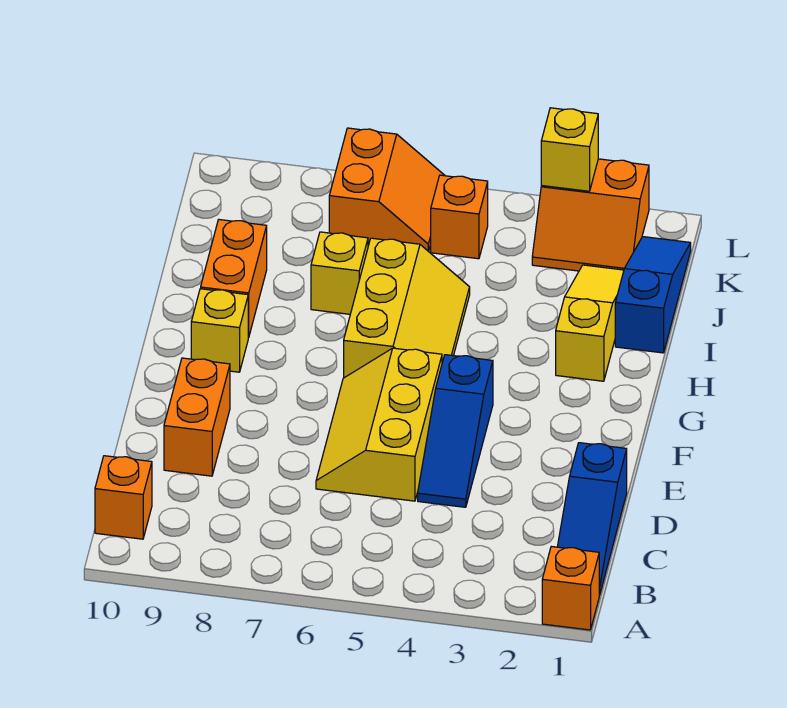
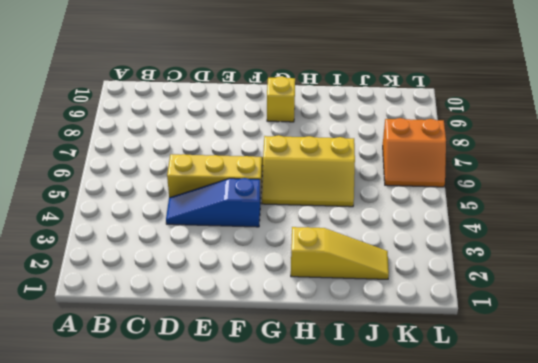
none -> orange 1x1 brick [542,546,599,630]
none -> blue 1x3 slope [557,443,627,595]
none -> orange 1x1 brick [95,456,152,539]

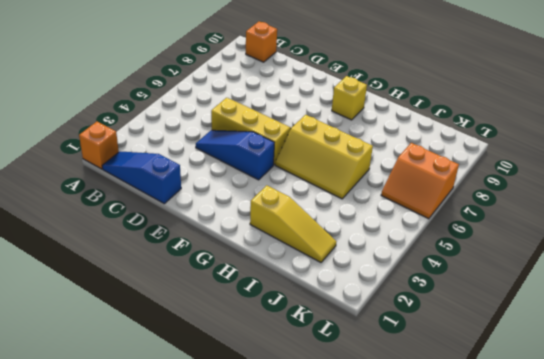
none -> orange 1x2 brick [164,358,230,476]
none -> orange 1x2 brick [201,220,267,337]
none -> blue 1x3 slope [615,237,691,353]

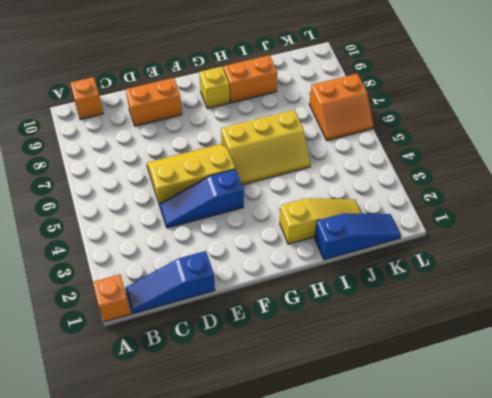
none -> yellow 1x1 brick [311,232,368,314]
none -> orange 2x2 slope [532,159,649,271]
none -> orange 1x1 brick [431,175,488,259]

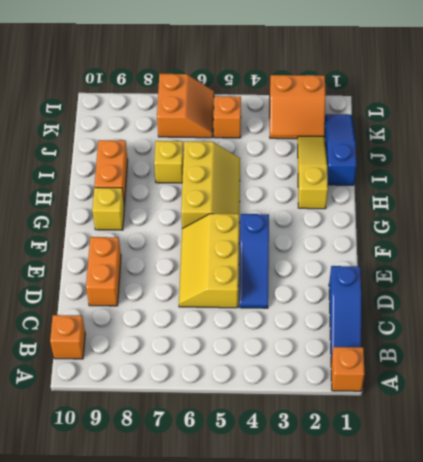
none -> yellow 1x1 brick [541,108,598,191]

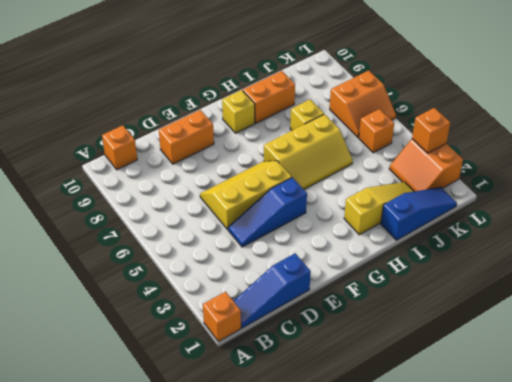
orange 1x1 brick [412,108,450,153] -> yellow 1x1 brick [541,108,598,191]

